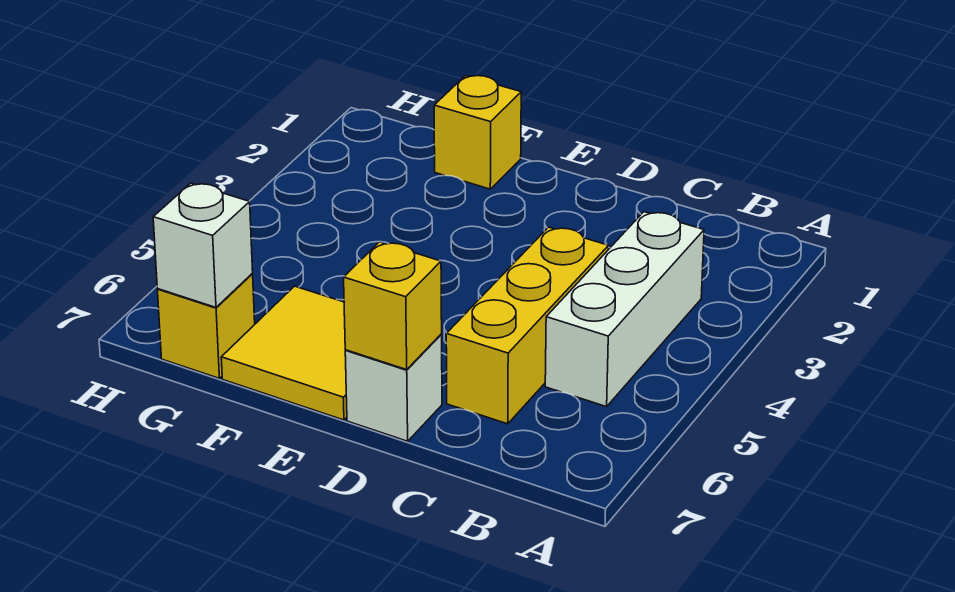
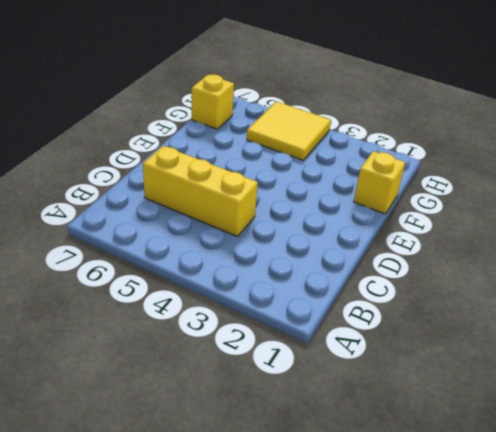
yellow 2x2 tile [247,101,331,160] -> yellow 2x2 tile moved to [221,286,347,420]
none -> white 1x3 brick [545,212,704,407]
none -> white 1x1 brick [345,335,442,441]

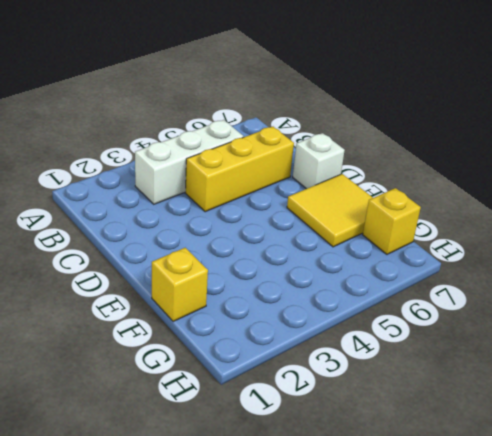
none -> yellow 1x1 brick [344,242,442,370]
none -> white 1x1 brick [153,183,253,307]

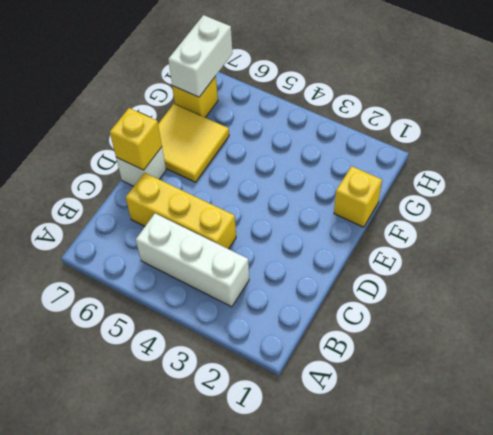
white 1x2 brick [168,15,233,97] -> white 1x1 brick [153,183,253,307]

